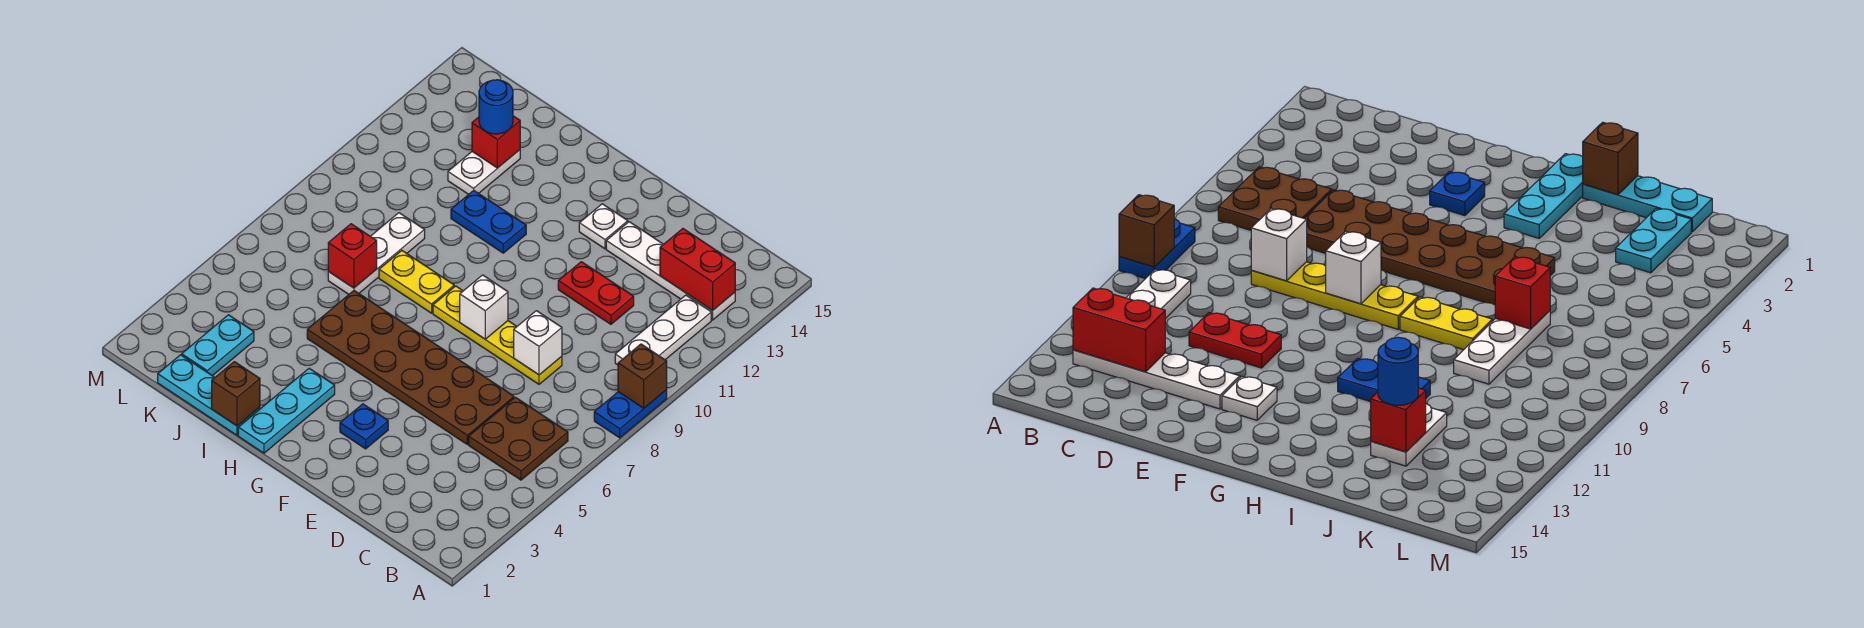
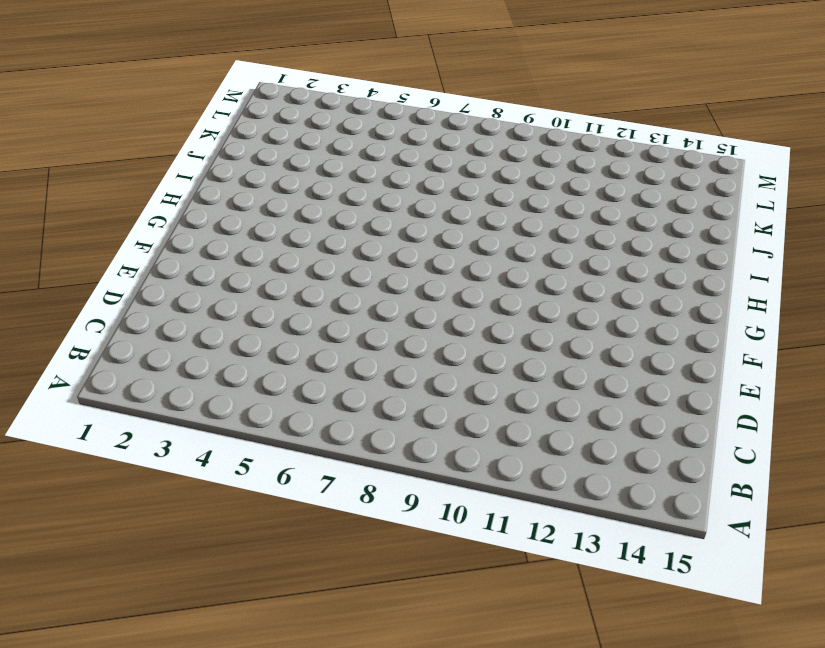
none -> blue 1x2 plate [594,390,667,438]
none -> brown 2x2 plate [469,397,568,480]
none -> white 1x3 plate [615,295,711,365]

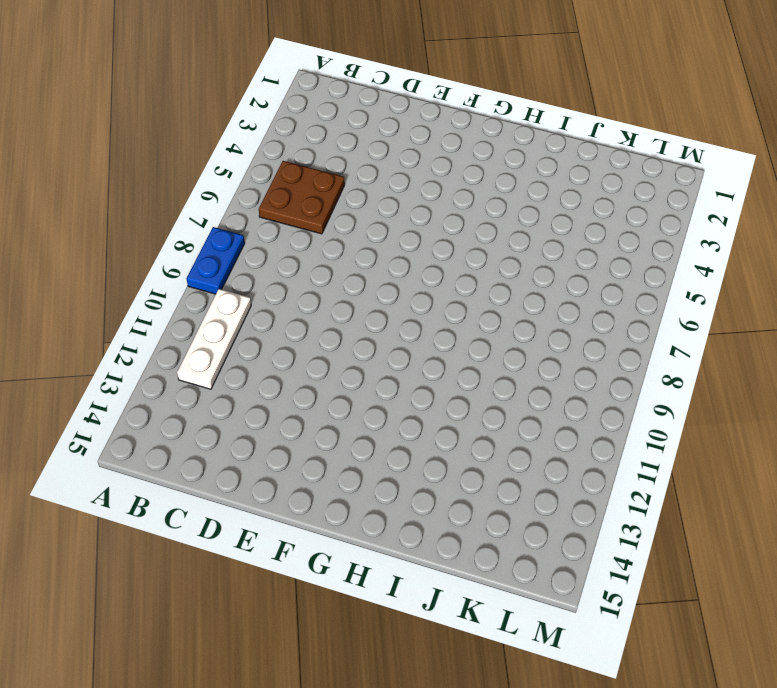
none -> white 1x4 plate [606,222,735,320]
none -> brown 2x6 plate [307,291,514,444]
none -> yellow 1x4 plate [433,286,562,384]

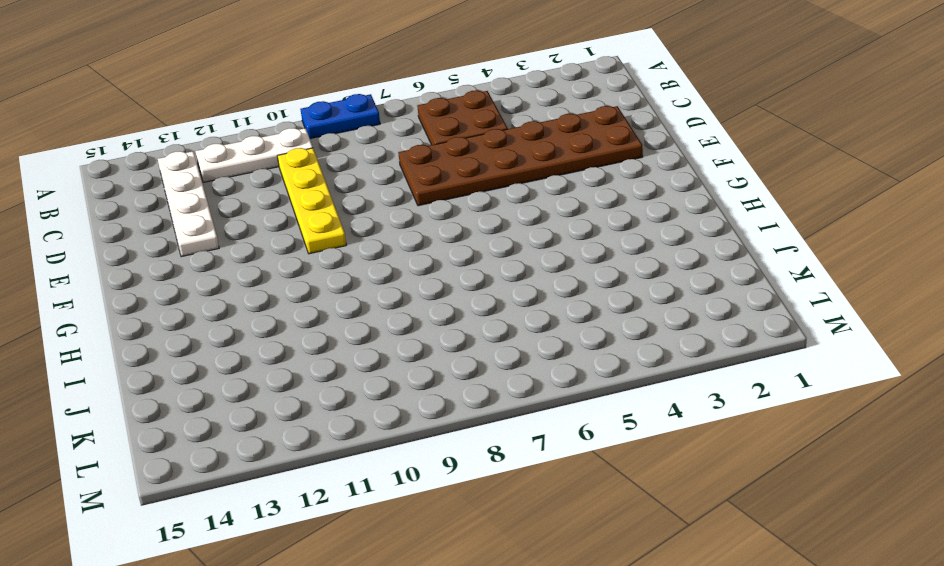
yellow 1x4 plate [277,148,346,254] -> yellow 1x4 plate moved to [433,286,562,384]
brown 2x6 plate [398,106,643,206] -> brown 2x6 plate turned to [307,291,514,444]
none -> red 1x2 plate [558,262,634,324]
none -> blue 1x1 plate [340,404,388,449]
none -> white 1x1 plate [579,204,628,249]

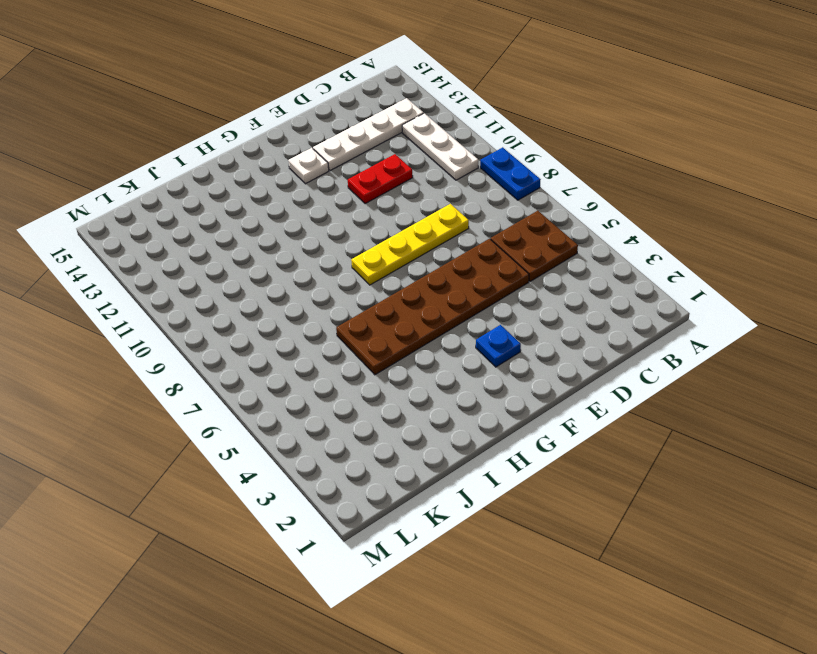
none -> cyan 1x3 plate [238,368,335,453]
none -> yellow 1x2 plate [379,251,454,313]
none -> blue 1x2 plate [451,190,526,253]

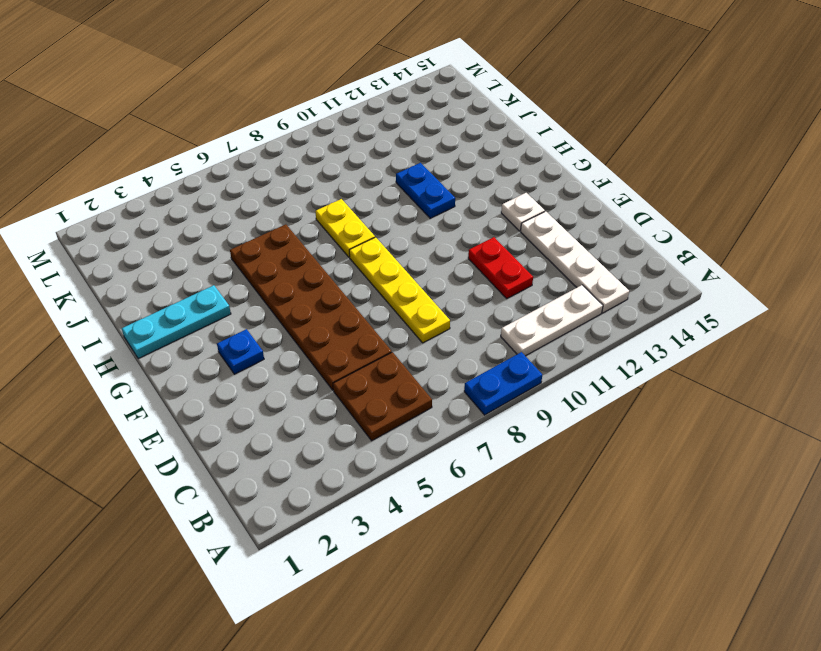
none -> cyan 1x3 plate [158,355,260,435]
none -> white 1x3 plate [328,213,425,294]
none -> white 1x2 plate [448,150,520,194]

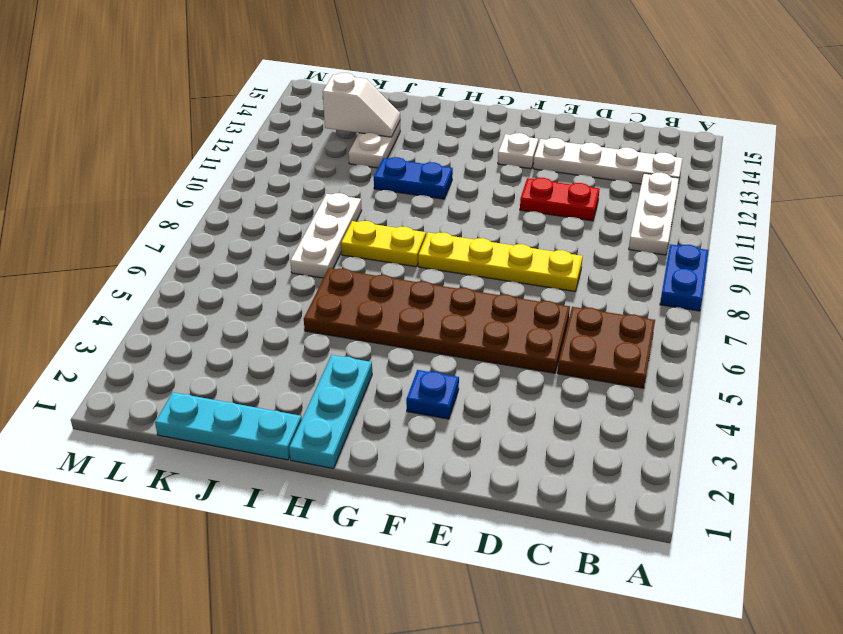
white 1x2 slope [323,73,400,137] -> red 1x1 brick [472,116,520,168]
none -> cyan 1x2 plate [182,315,254,376]
none -> brown 1x1 brick [618,344,667,408]
none -> red 1x2 brick [660,229,735,311]

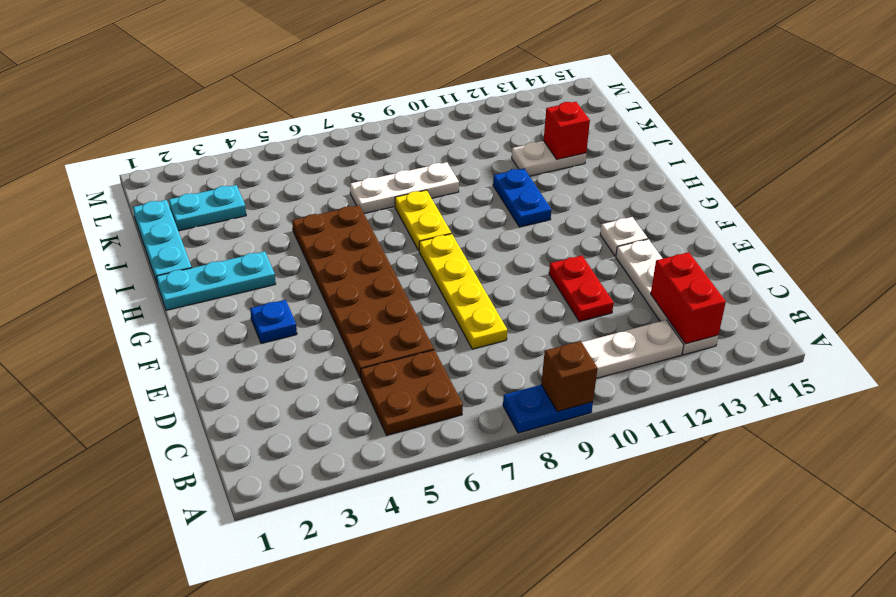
none -> white 1x1 brick [514,311,562,375]
none -> white 1x1 brick [460,275,508,339]
none -> brown 1x1 brick [212,362,260,426]

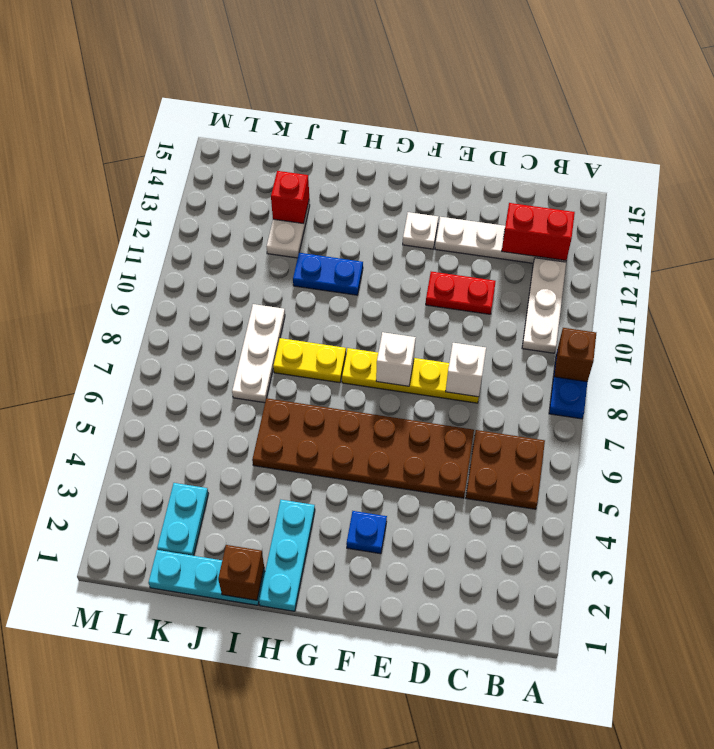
none -> red 1x1 brick [328,224,377,288]
none -> blue 1x1 round brick [479,80,513,134]

